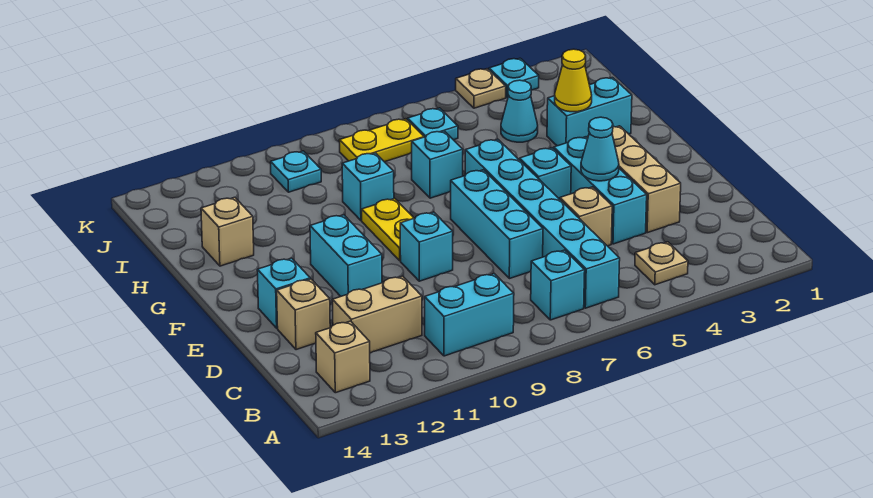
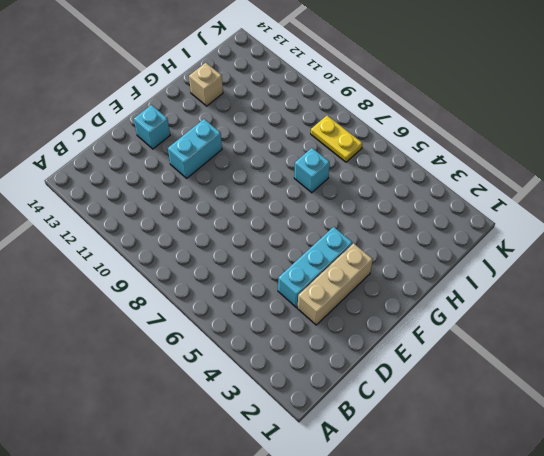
none -> tan 1x1 plate [635,242,688,285]
none -> cyan 1x6 brick [465,139,620,308]
none -> cyan 1x1 brick [531,250,585,320]

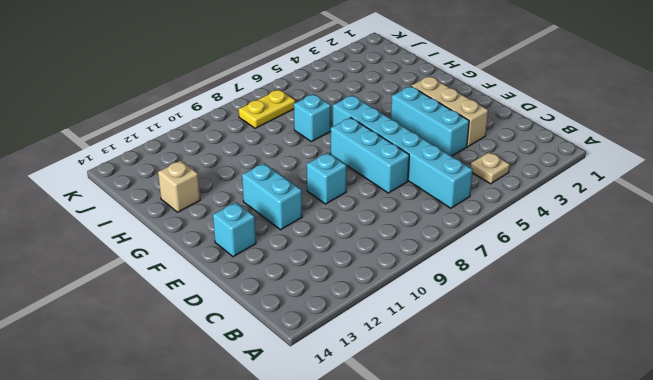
none -> cyan 1x1 brick [531,250,585,320]
none -> cyan 1x2 brick [425,274,514,356]
none -> tan 1x1 brick [316,321,370,393]

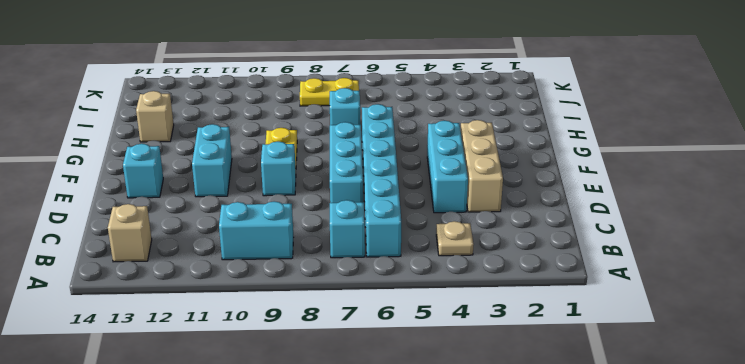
none -> tan 1x2 brick [333,276,422,353]
none -> tan 1x1 brick [560,187,612,246]
none -> tan 1x1 brick [277,279,330,350]

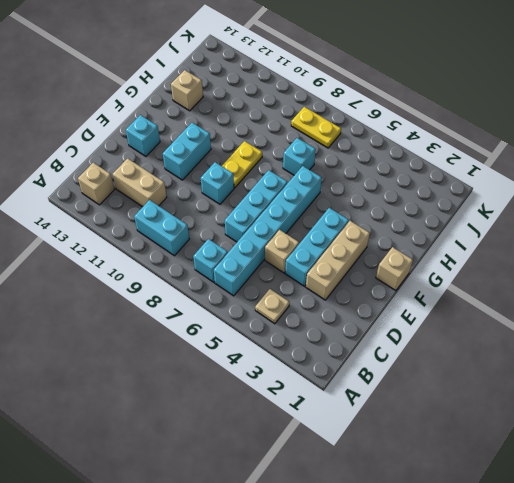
tan 1x1 brick [376,247,413,291] -> tan 1x1 brick moved to [277,279,330,350]
none -> cyan 1x1 brick [520,148,571,199]
none -> cyan 1x2 brick [547,77,632,146]
none -> cyan 1x1 brick [342,153,394,221]

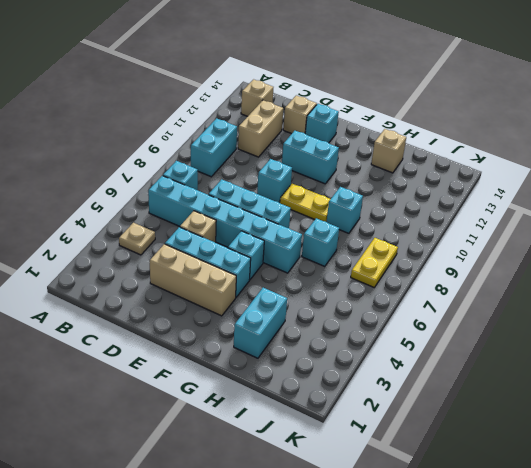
none -> cyan 1x1 cone [501,80,538,142]
none -> cyan 1x1 plate [408,108,458,140]
none -> cyan 1x1 plate [271,151,321,192]

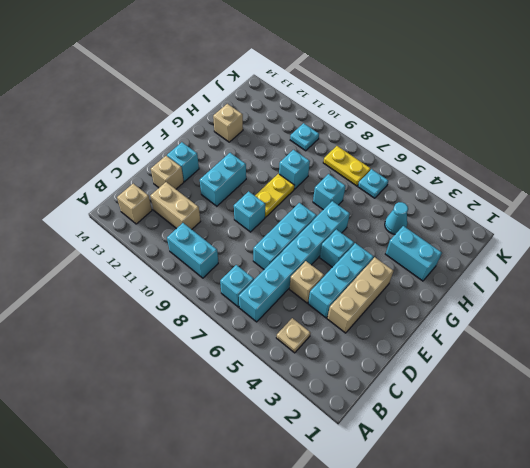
none -> cyan 1x1 plate [489,58,539,98]
none -> tan 1x1 plate [456,69,506,108]
none -> cyan 1x1 cone [581,117,619,181]

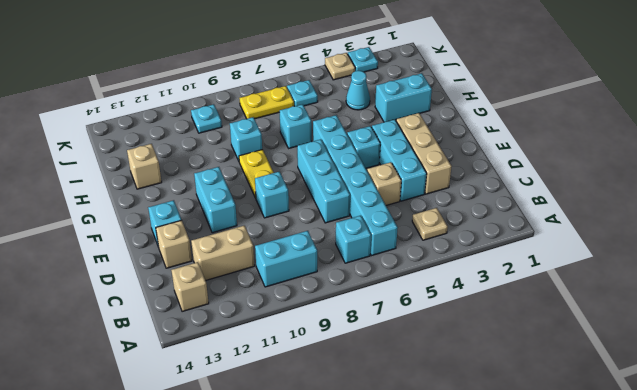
none -> cyan 1x1 cone [581,117,619,181]
none -> yellow 1x1 cone [555,49,592,112]

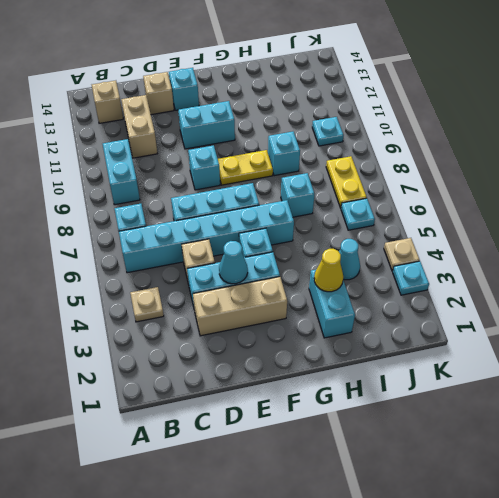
none -> tan 1x1 brick [201,197,254,266]

